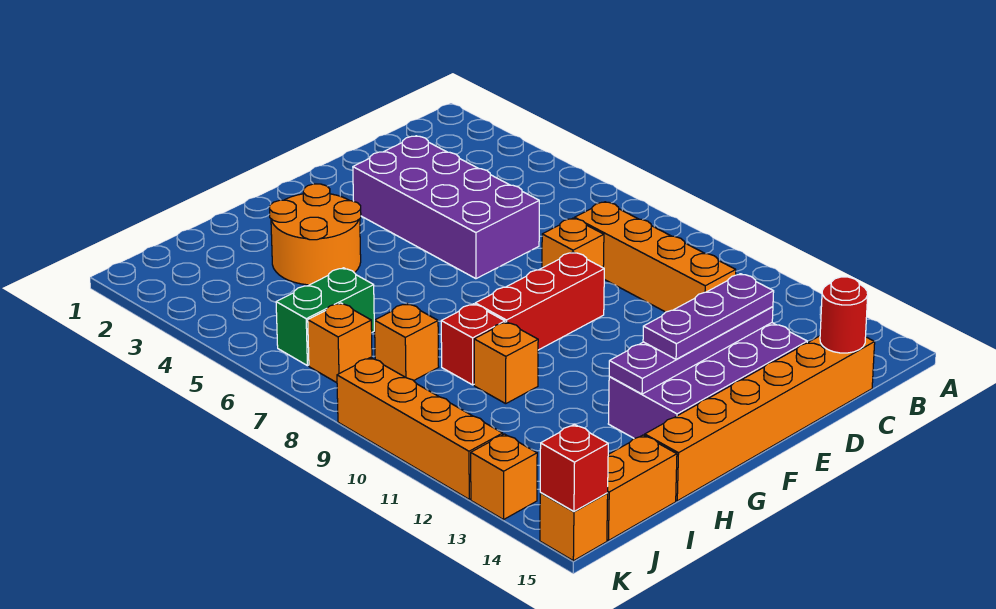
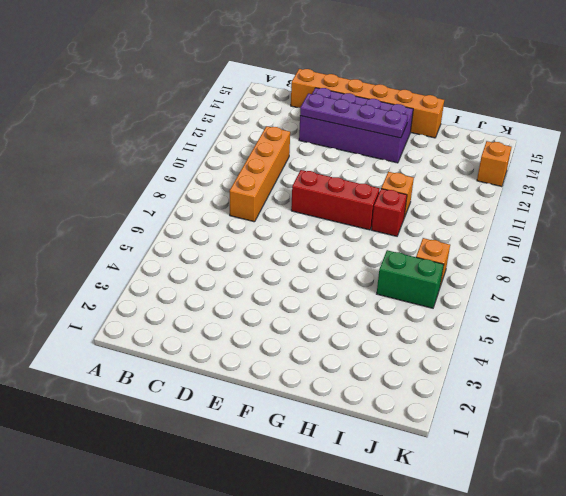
none -> purple 2x4 brick [353,136,539,279]
none -> orange 1x1 brick [542,218,604,268]
none -> orange 2x2 round brick [270,184,361,285]

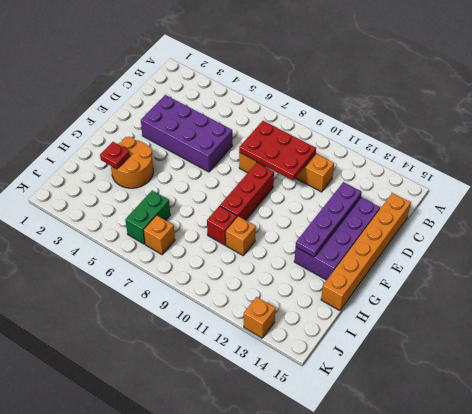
red 2x3 plate [239,121,316,180] -> none
red 1x1 plate [100,142,130,169] -> none
none -> orange 1x1 brick [375,303,439,381]
none -> orange 1x2 brick [607,435,677,541]
none -> orange 1x4 brick [337,358,503,499]

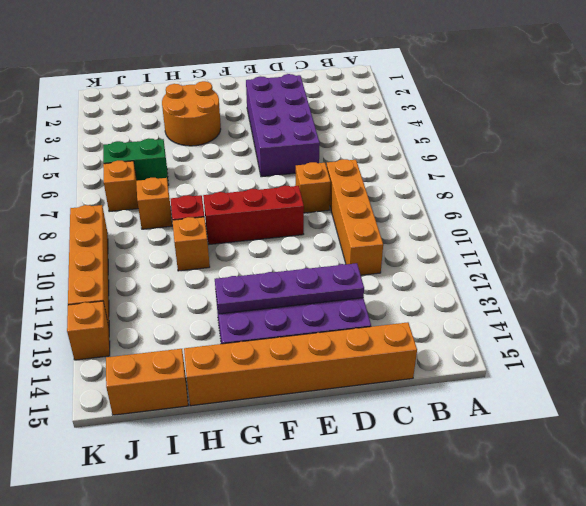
none -> orange 1x1 brick [540,493,608,561]
none -> red 1x1 round brick [820,277,868,353]
none -> red 1x1 brick [540,424,608,511]

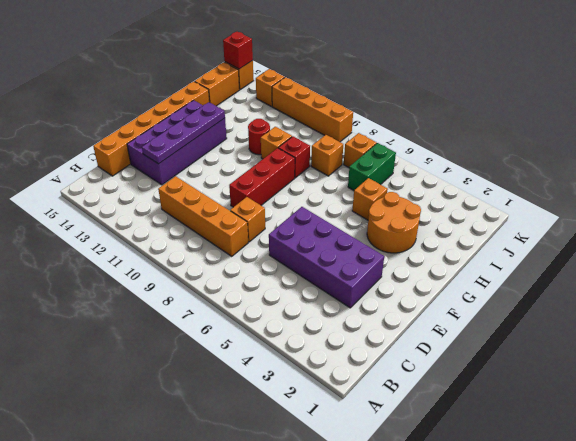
orange 1x1 brick [352,178,388,220] -> none
red 1x1 round brick [248,119,270,155] -> red 1x1 round brick moved to [820,277,868,353]
none -> purple 1x3 plate [643,274,774,359]

